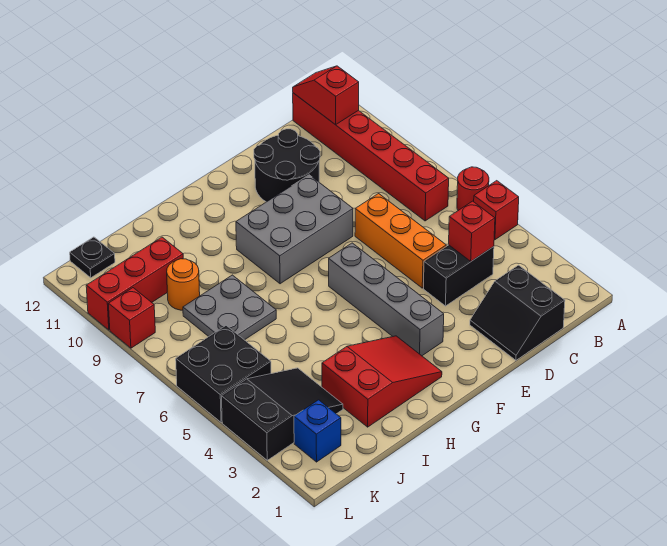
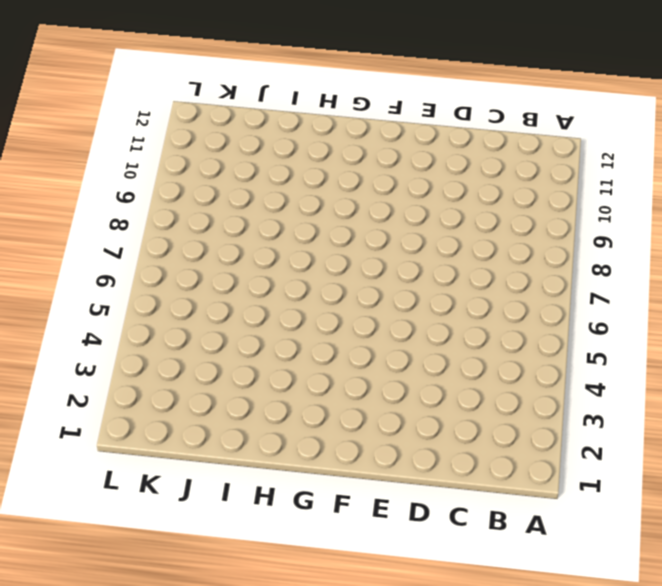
none -> red 1x1 brick [474,181,519,240]
none -> red 1x1 round brick [457,167,489,210]
none -> red 1x6 brick [293,93,449,221]

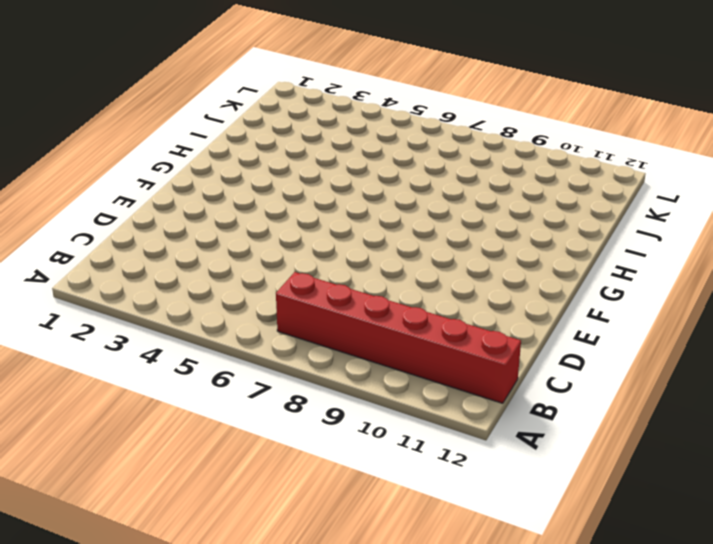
none -> red 1x1 brick [474,181,519,240]
none -> red 1x1 round brick [457,167,489,210]
none -> black 2x2 slope [470,265,565,360]

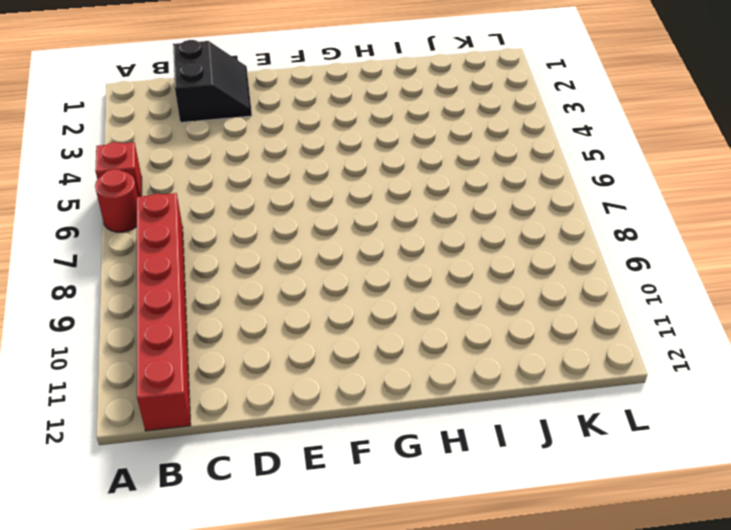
none -> black 1x2 brick [423,245,494,306]
none -> orange 1x3 brick [355,194,446,288]
none -> black 2x2 round brick [254,129,320,202]

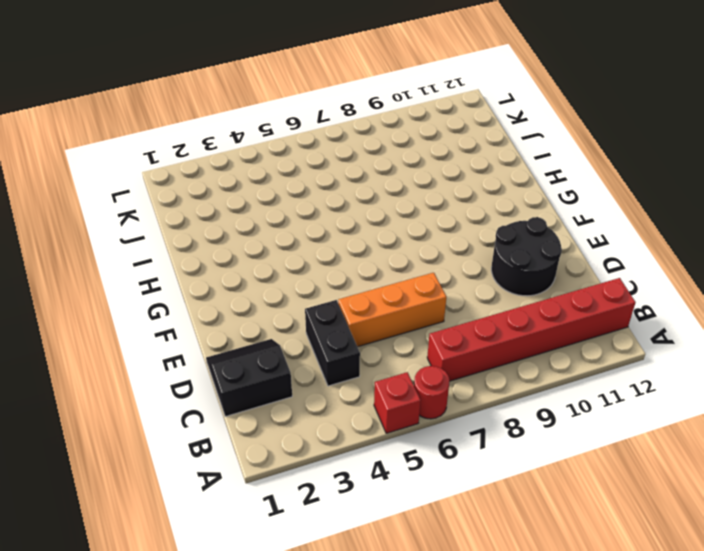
none -> grey 2x3 brick [236,175,353,284]
none -> grey 1x4 brick [329,243,444,356]
none -> red 2x3 slope [322,336,442,427]

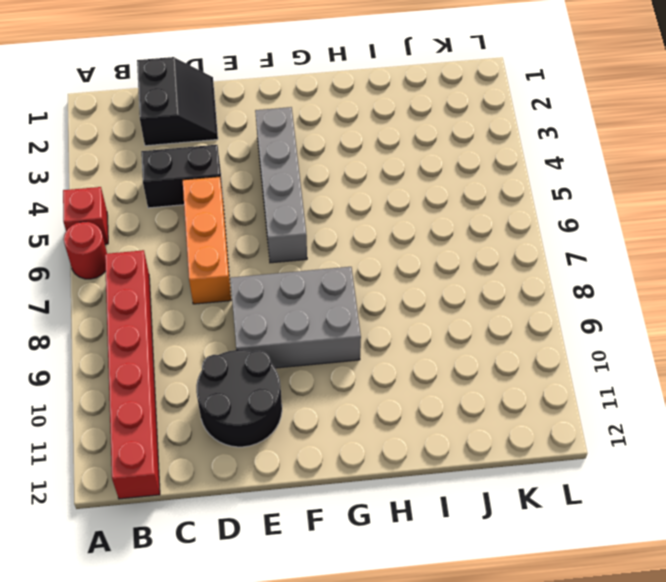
none -> red 2x3 slope [322,336,442,427]
none -> grey 2x2 plate [183,275,276,340]
none -> black 2x3 slope [222,368,343,460]

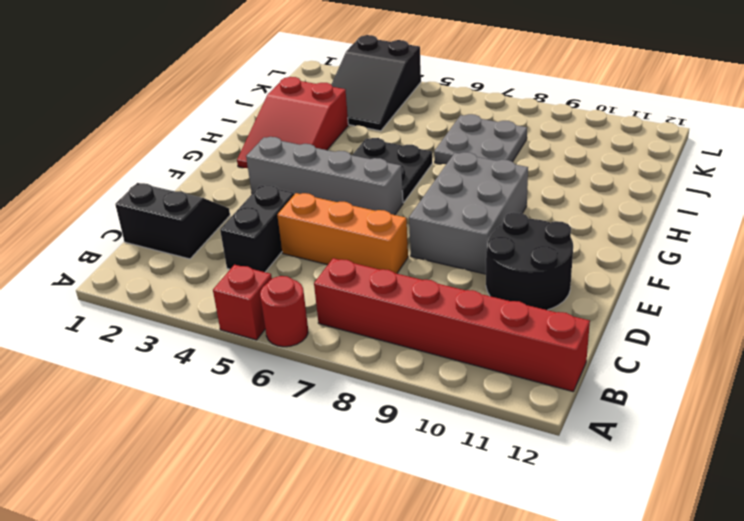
black 2x2 plate [353,138,432,203] -> none
none -> orange 1x1 round brick [167,259,200,310]
none -> red 1x3 brick [86,237,183,330]
none -> blue 1x1 brick [294,400,341,462]

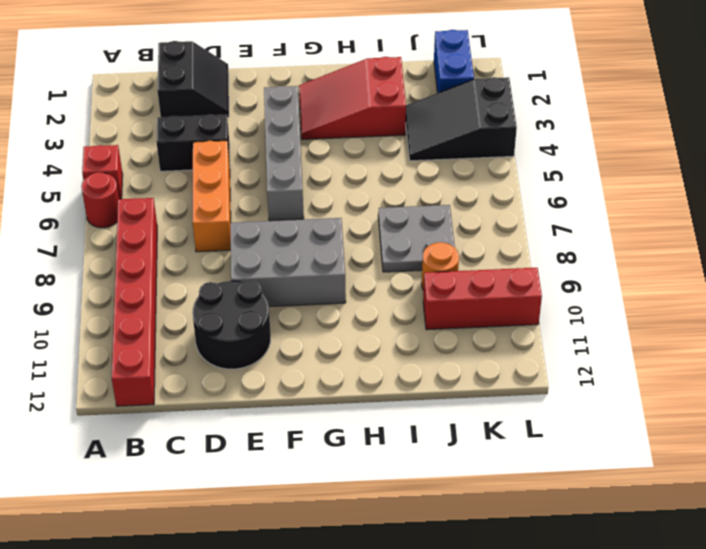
blue 1x2 brick [434,30,474,93] -> blue 1x1 brick [294,400,341,462]
none -> black 2x2 brick [176,326,271,422]
none -> black 1x1 plate [70,237,115,278]
none -> red 1x1 brick [109,288,155,348]

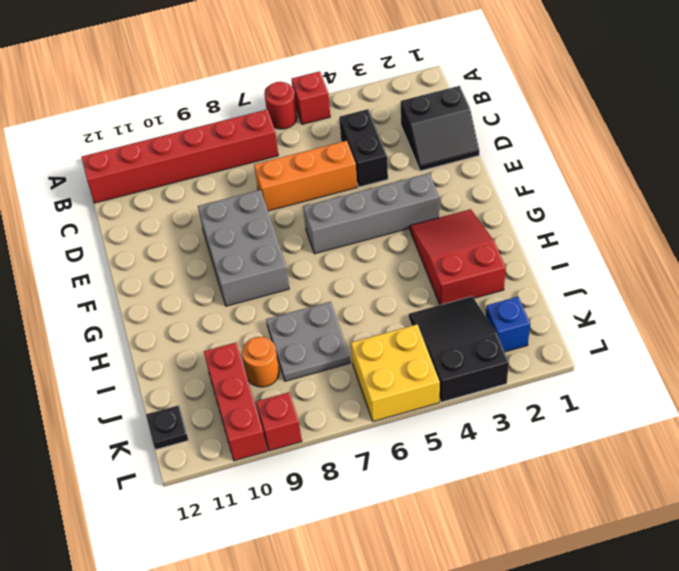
yellow 2x2 brick [351,324,440,421] -> black 2x2 brick [176,326,271,422]
none -> black 2x2 round brick [254,129,320,202]
none -> red 1x2 slope [293,66,359,125]
none -> red 1x1 brick [449,201,495,261]

